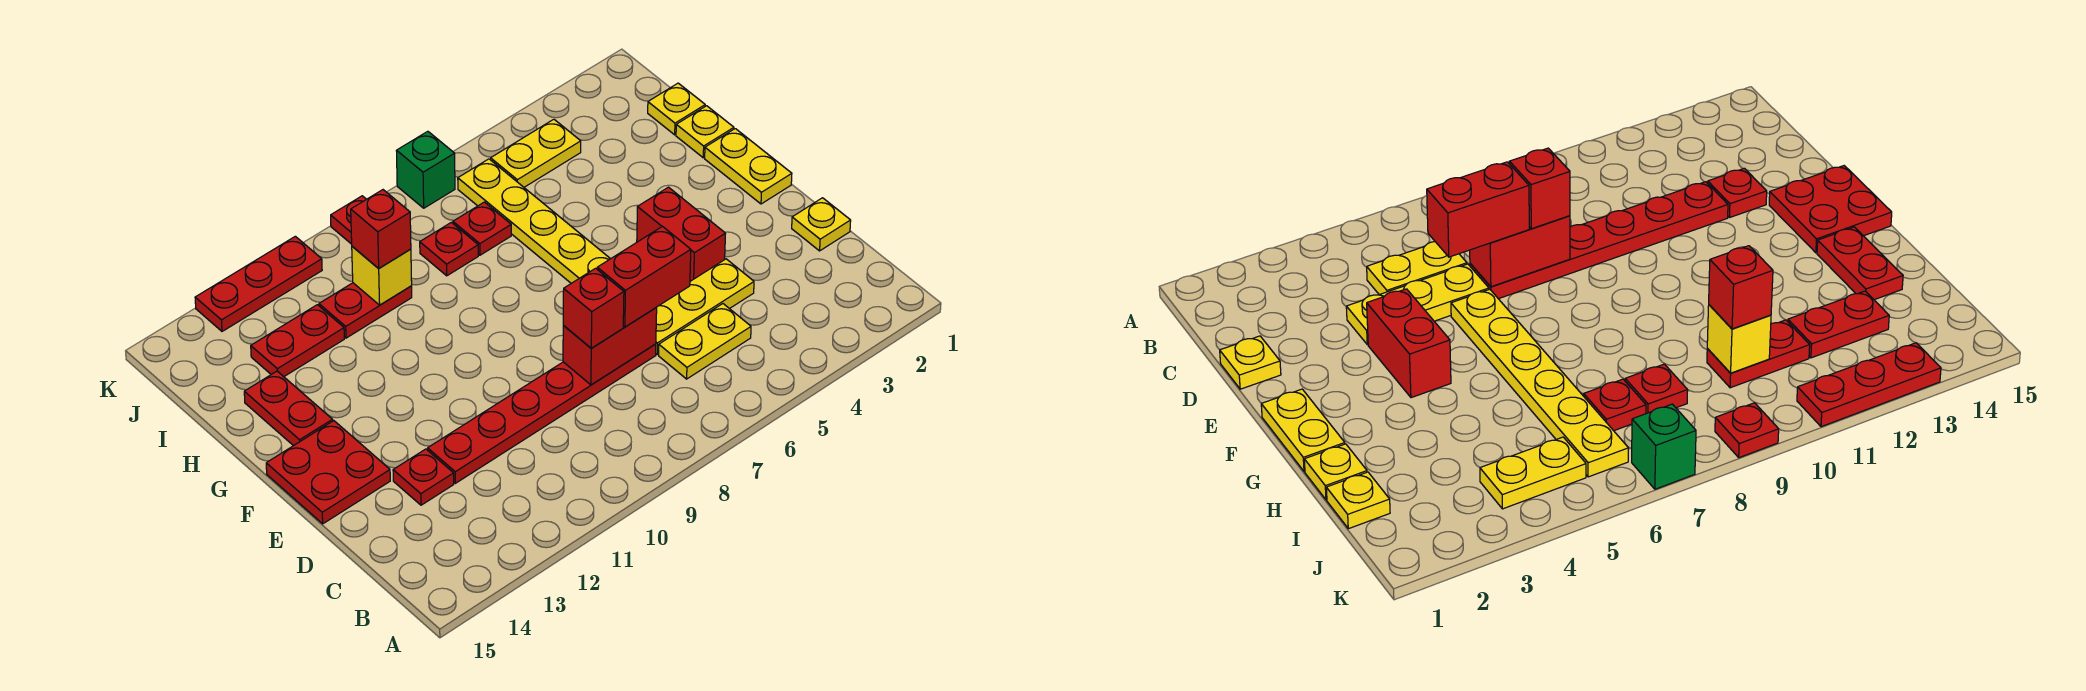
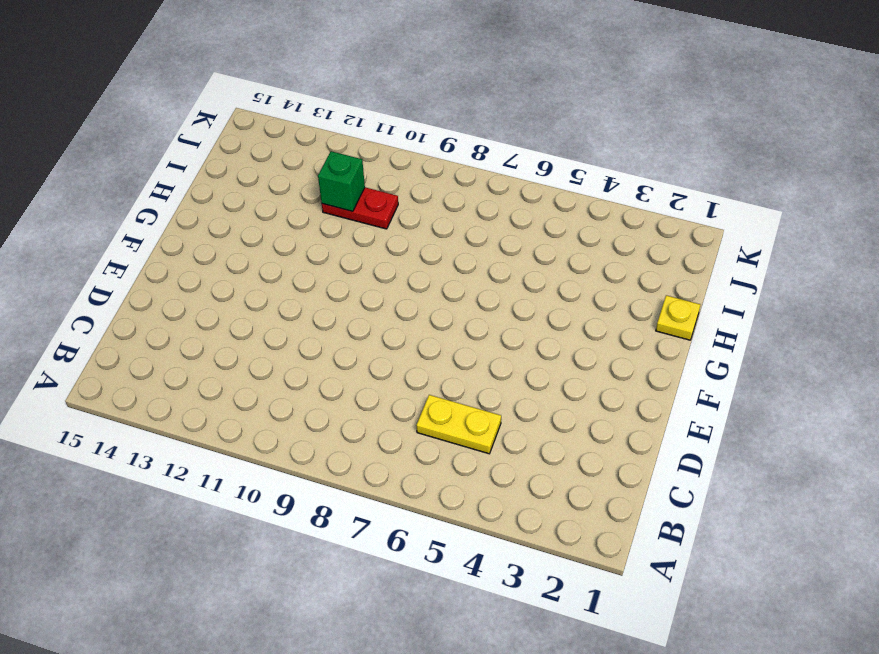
green 1x1 brick [318,151,365,211] -> green 1x1 brick moved to [396,131,455,208]
none -> yellow 1x1 plate [792,198,851,251]
none -> yellow 1x3 plate [656,259,754,355]
none -> red 1x6 plate [428,344,656,483]

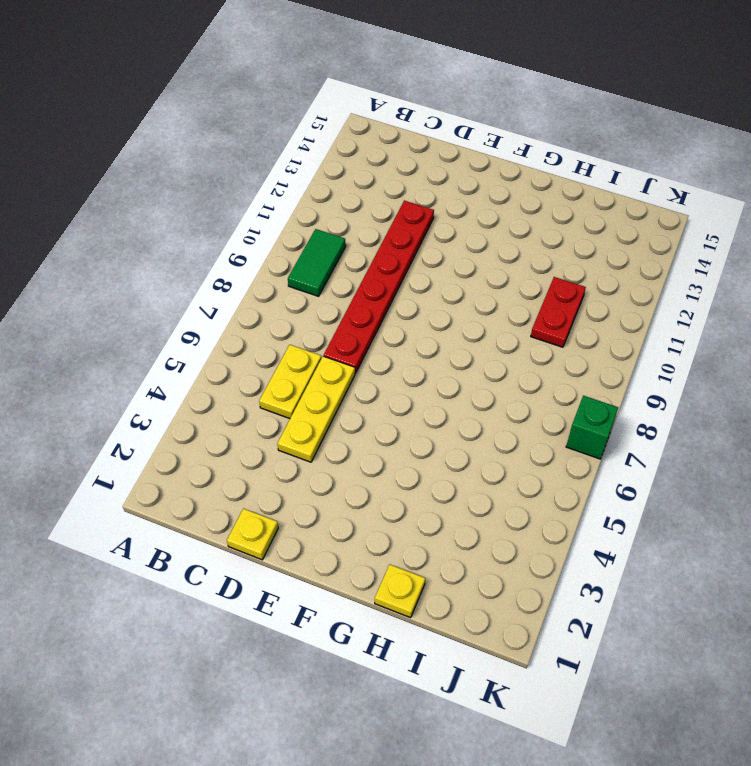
green 1x2 tile [288,229,346,296] -> none
none -> red 1x1 plate [393,449,454,505]
none -> red 1x2 brick [637,187,726,281]
none -> yellow 1x6 plate [458,159,610,283]

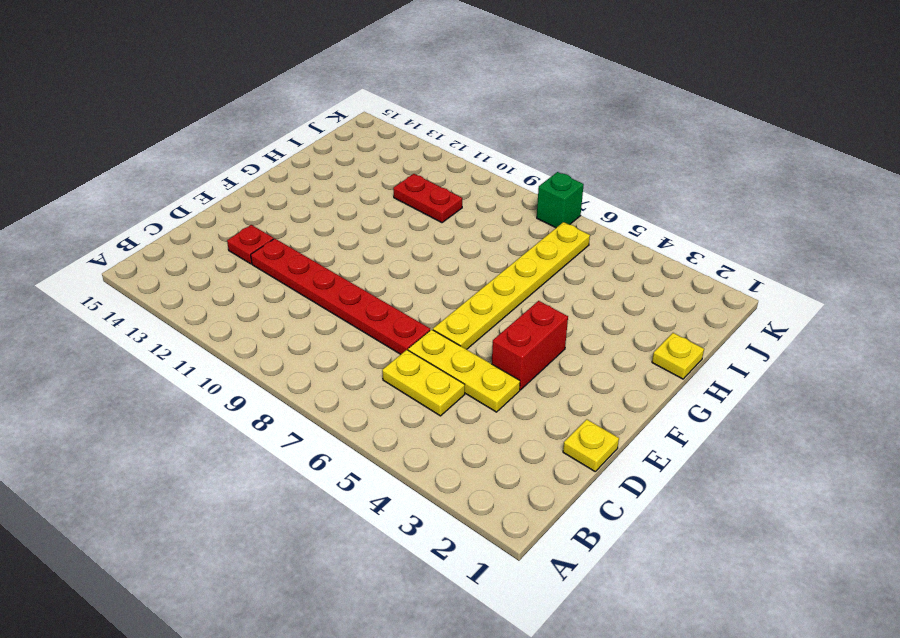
none -> red 2x2 plate [266,421,390,524]
none -> yellow 1x2 plate [705,129,792,204]
none -> red 1x2 plate [244,371,333,446]

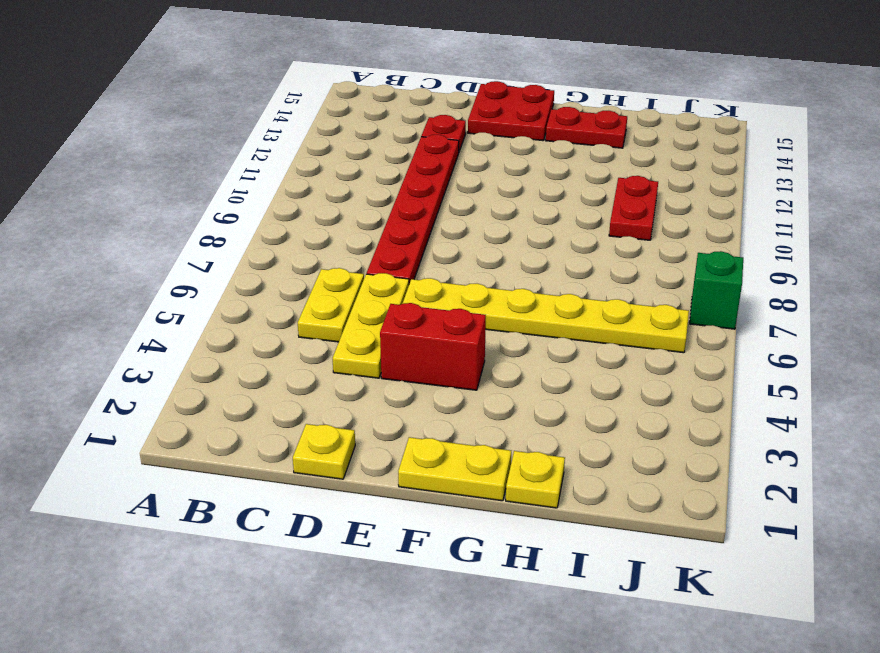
none -> yellow 1x1 plate [648,83,705,135]
none -> red 1x1 plate [453,202,511,255]
none -> red 1x1 plate [420,222,478,276]

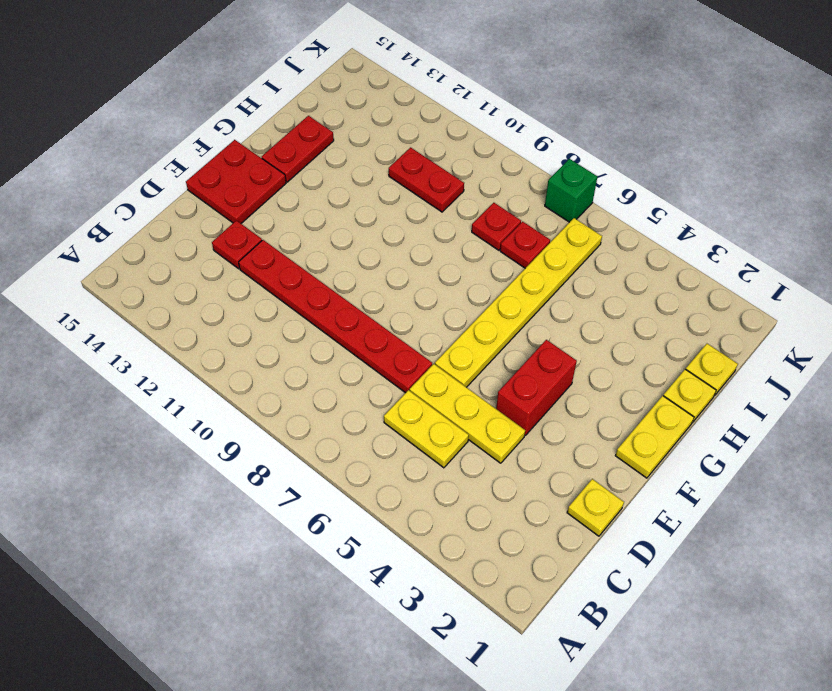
none -> red 1x2 plate [251,305,344,377]
none -> yellow 1x2 plate [491,119,581,187]
none -> red 1x1 plate [331,196,366,244]

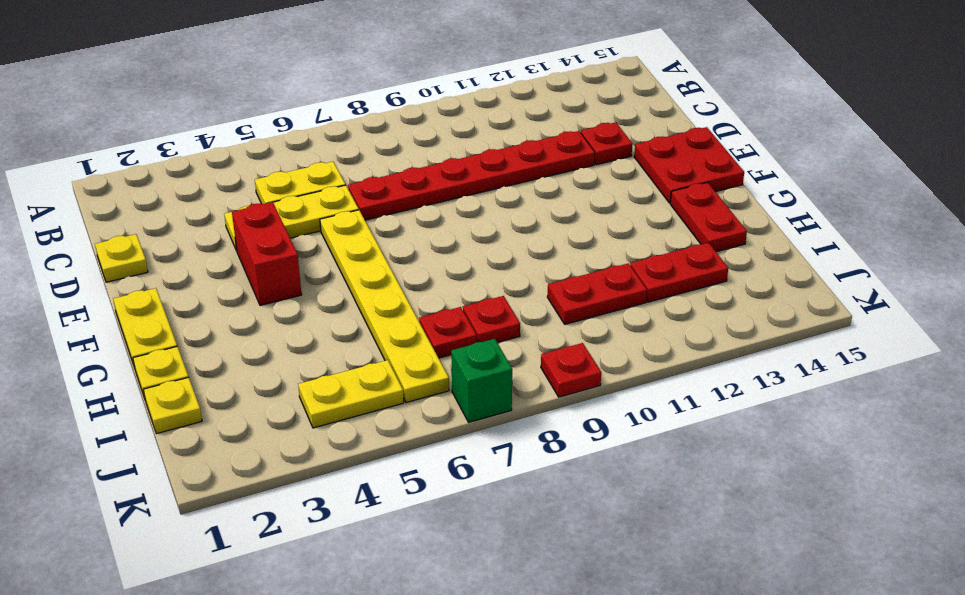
none -> red 1x3 plate [195,236,322,331]
none -> red 1x2 brick [563,308,657,385]
none -> yellow 1x1 brick [352,246,412,305]

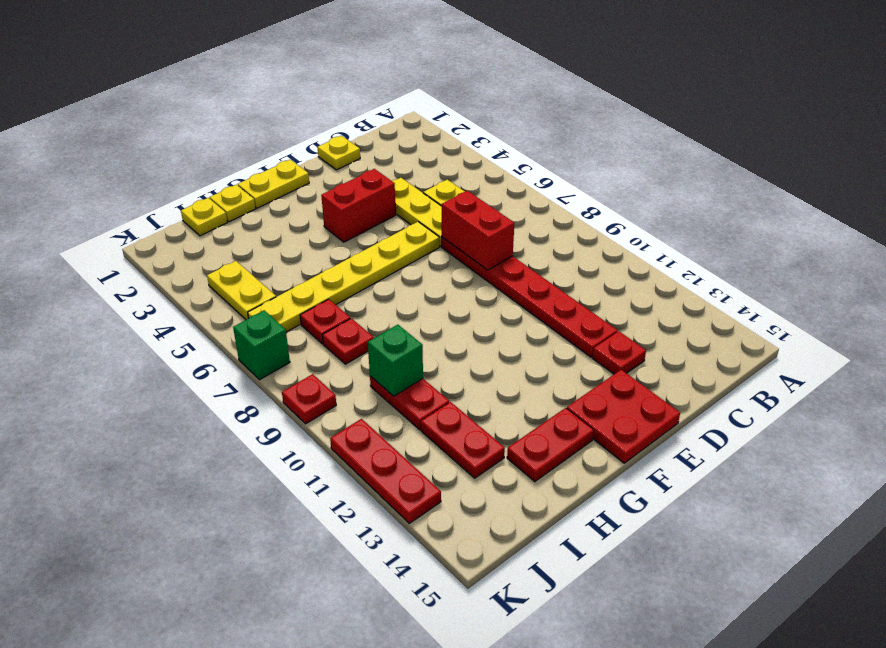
green 1x1 brick [368,325,423,396] -> yellow 1x1 brick [352,246,412,305]
none -> red 1x2 brick [597,227,691,327]
none -> red 1x1 brick [563,268,624,348]
none -> red 1x1 brick [351,190,411,268]

